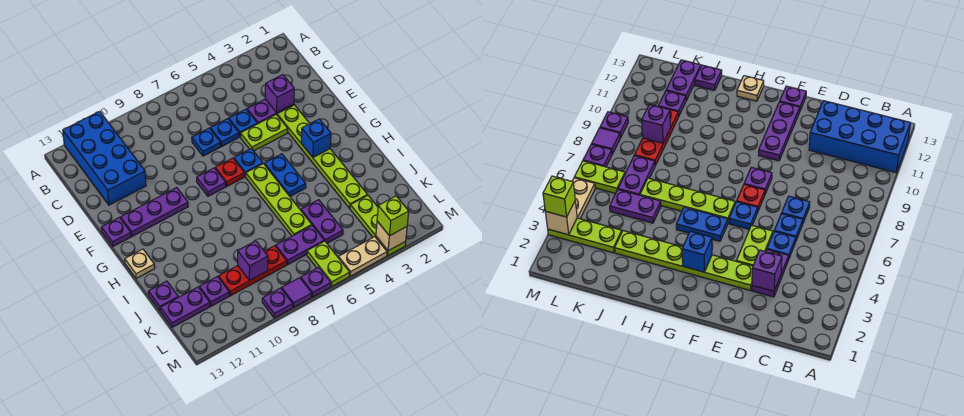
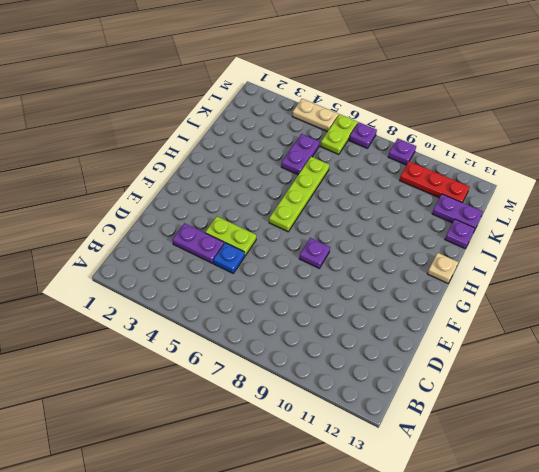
red 1x3 plate [399,161,470,203] -> red 1x3 plate moved to [219,246,287,296]
none -> blue 2x4 brick [63,111,146,205]
none -> blue 1x1 plate [210,119,239,146]
none -> blue 1x1 plate [192,128,221,156]
none -> lime 1x6 plate [277,105,367,208]

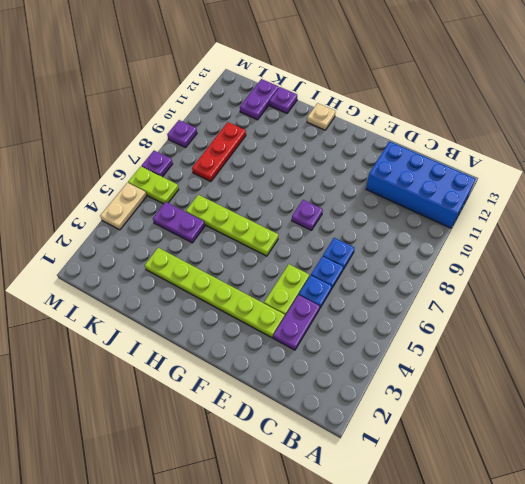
none -> blue 1x1 plate [234,148,263,176]
none -> red 1x1 plate [215,158,244,186]
none -> purple 1x3 plate [121,188,188,236]
none -> purple 1x1 plate [101,218,131,246]

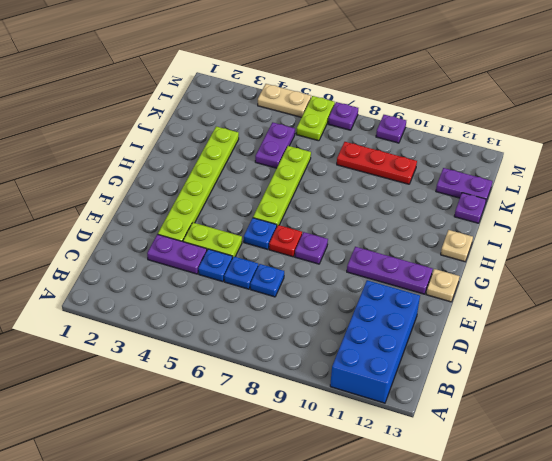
tan 1x1 plate [426,269,459,302] -> purple 1x1 plate [101,218,131,246]
none -> blue 1x2 plate [264,154,306,196]
none -> lime 1x3 plate [350,195,406,255]
none -> purple 1x2 plate [276,225,324,265]
none -> purple 1x1 plate [199,277,229,306]

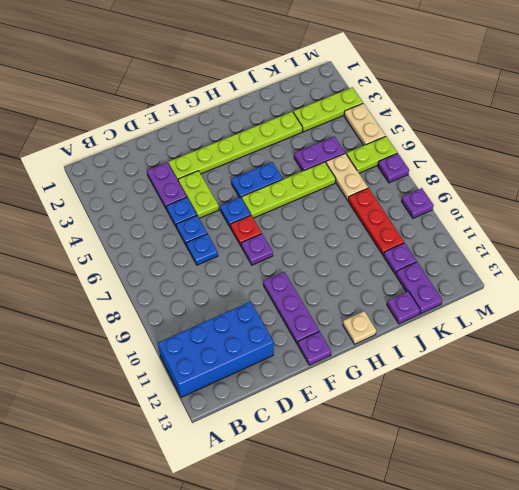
tan 1x2 plate [326,153,368,200] -> purple 1x2 plate [276,225,324,265]
none -> purple 1x1 tile [282,278,312,307]
none -> purple 1x1 brick [265,75,294,112]
none -> blue 1x1 brick [301,119,331,157]
none -> purple 1x1 brick [238,241,268,281]

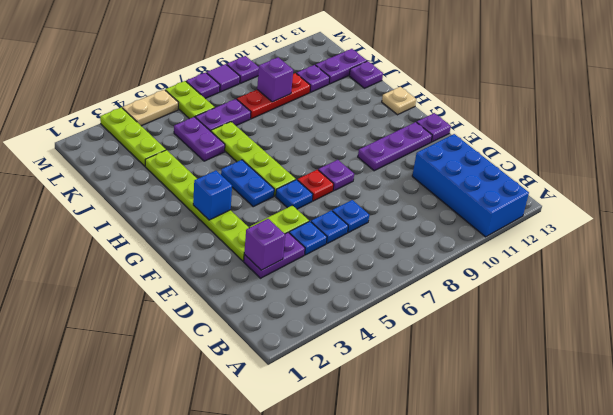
none -> tan 1x1 brick [376,221,407,251]
none -> lime 1x1 brick [377,196,409,236]

